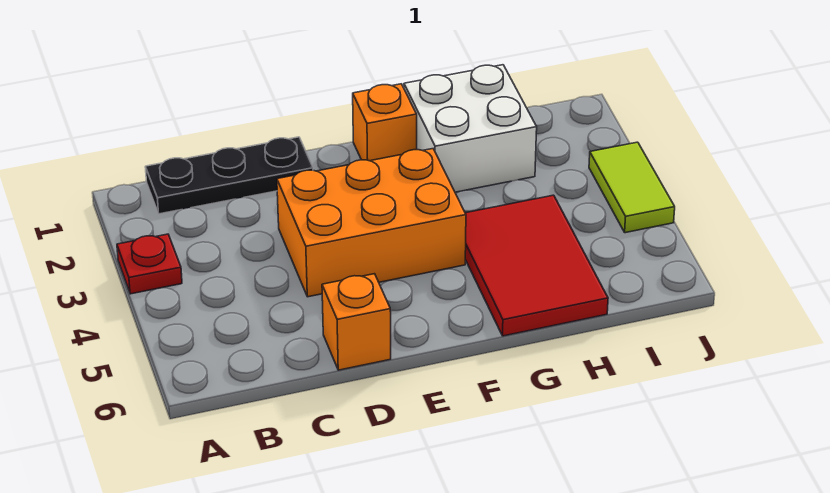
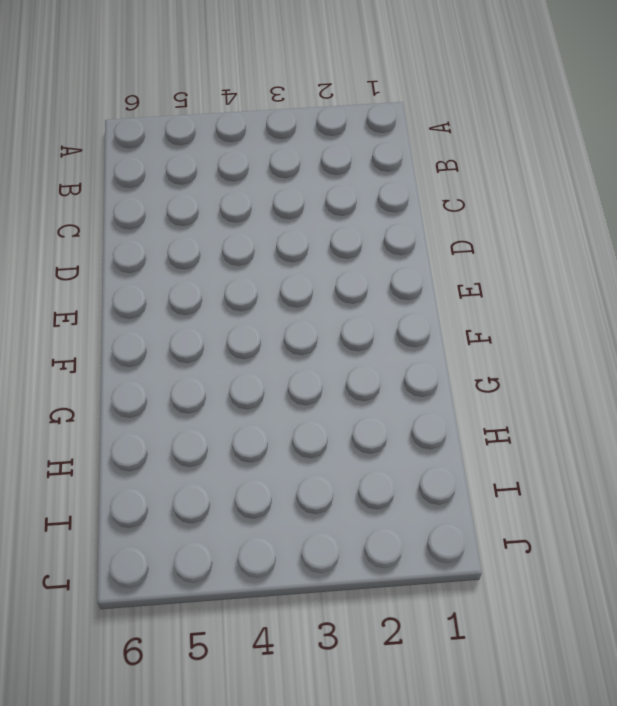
none -> red 1x1 plate [117,234,182,294]
none -> black 1x3 plate [145,137,313,214]

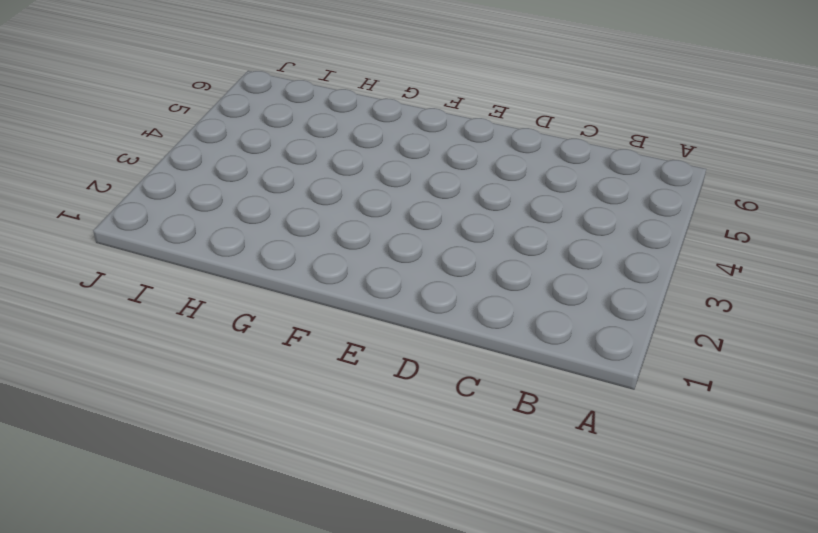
none -> red 1x1 plate [117,234,182,294]
none -> black 1x3 plate [145,137,313,214]

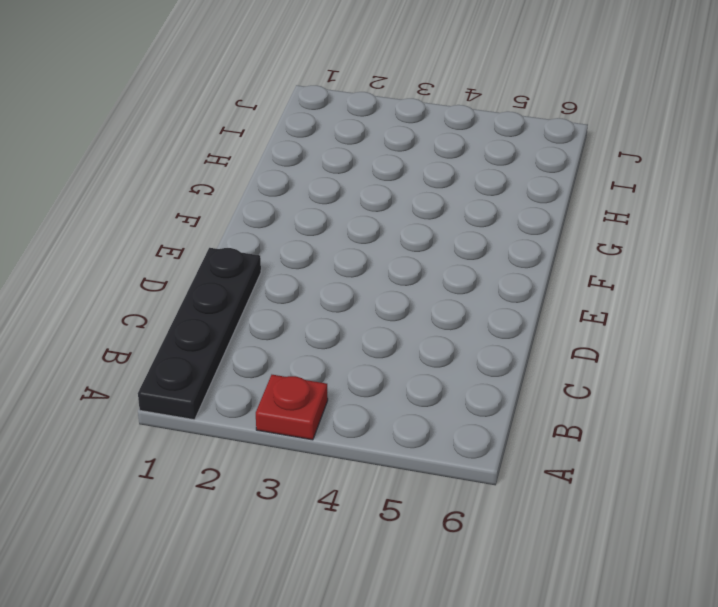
black 1x4 plate [138,248,261,420] -> black 1x3 plate [145,137,313,214]
none -> orange 2x3 brick [277,149,466,297]
none -> orange 1x1 brick [322,274,391,370]

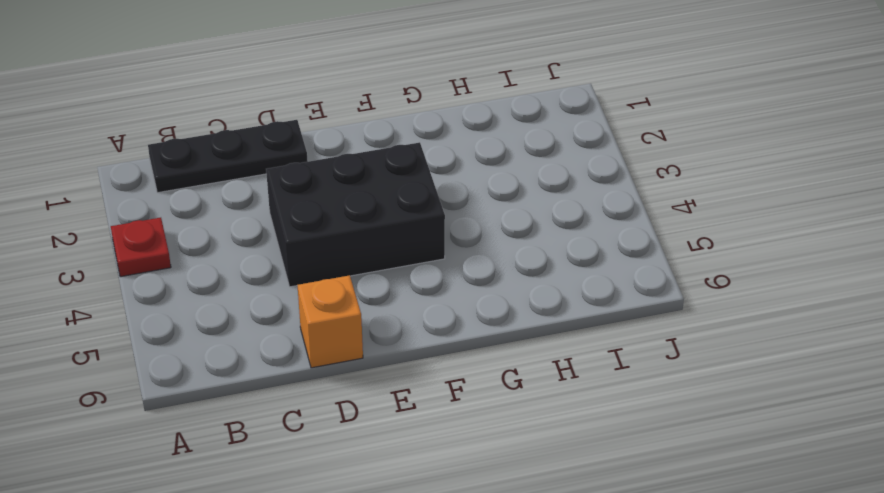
black 2x3 brick [266,142,445,287] -> orange 2x3 brick [277,149,466,297]
none -> orange 1x1 brick [353,84,417,161]
none -> white 2x2 brick [404,65,537,192]

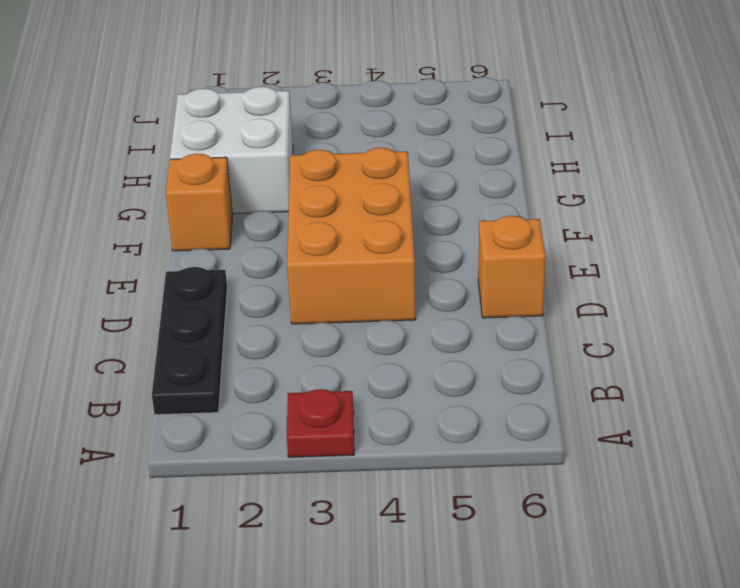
none -> red 2x3 tile [465,195,608,336]
none -> lime 1x2 tile [589,142,675,233]

